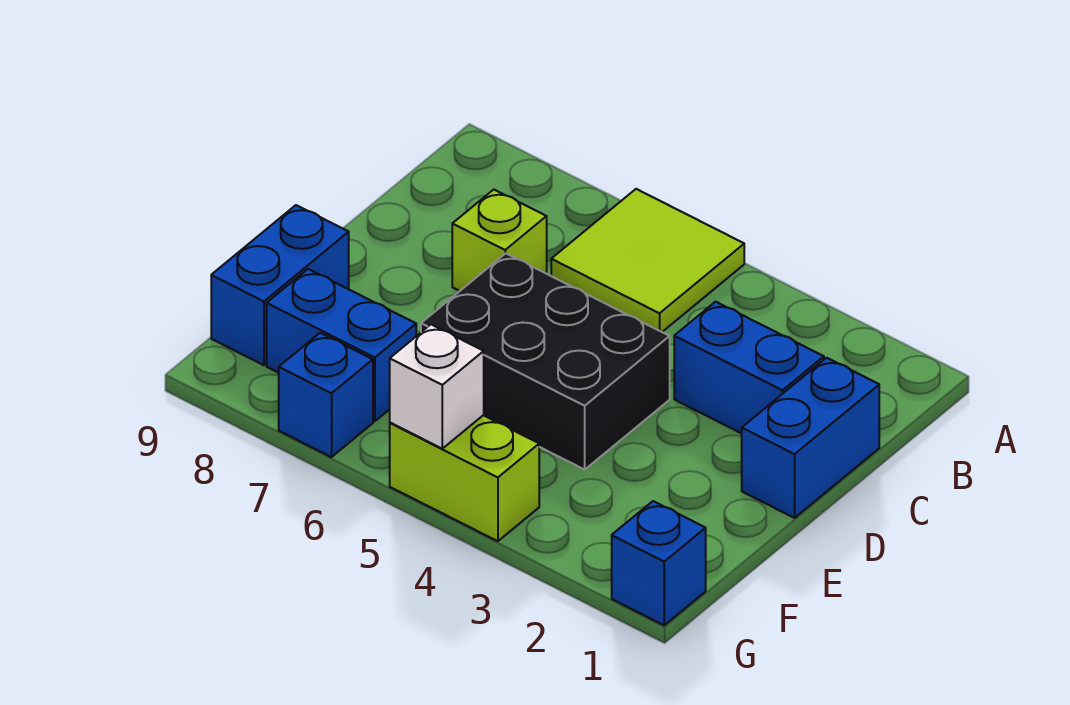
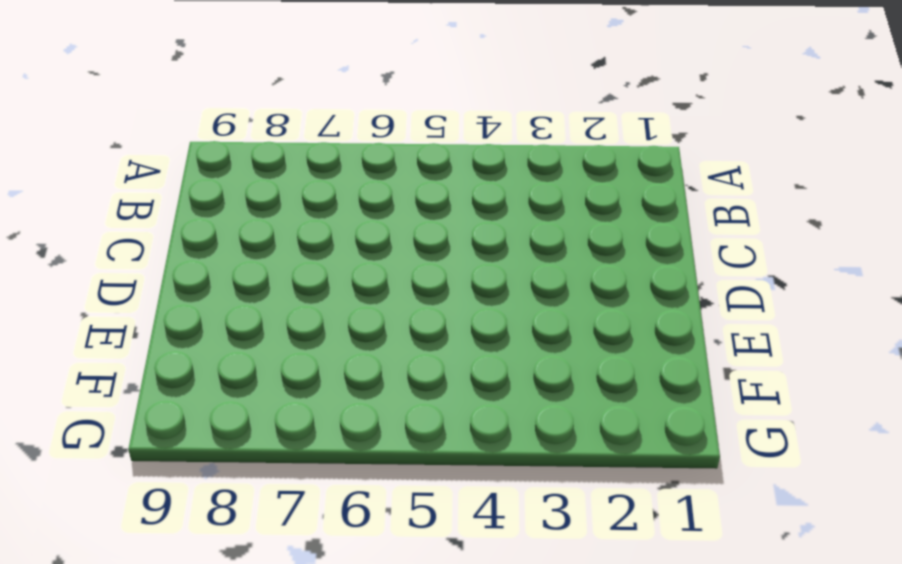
none -> lime 2x2 tile [551,189,744,332]
none -> blue 1x2 brick [742,358,879,518]

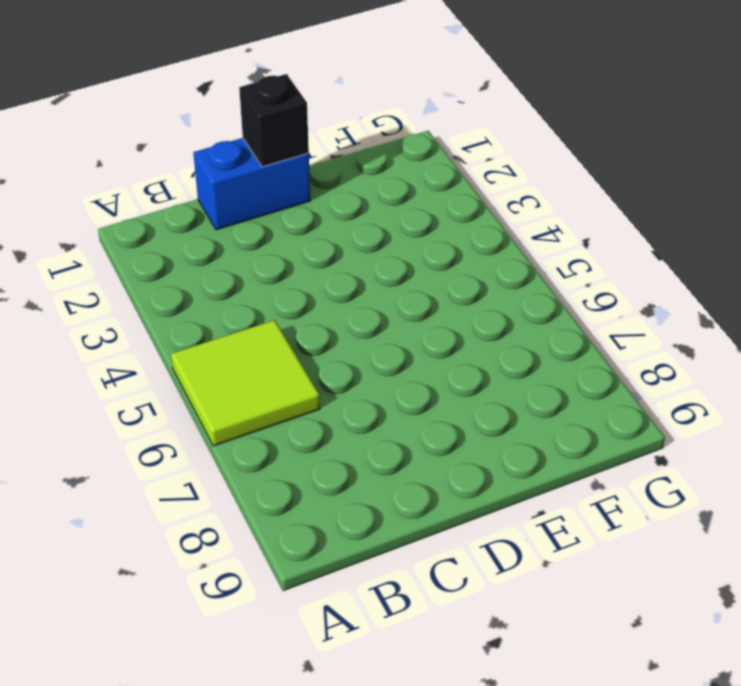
black 1x1 brick [239,74,309,167] -> none
none -> blue 1x2 brick [674,302,824,434]
none -> lime 1x1 brick [452,190,547,291]

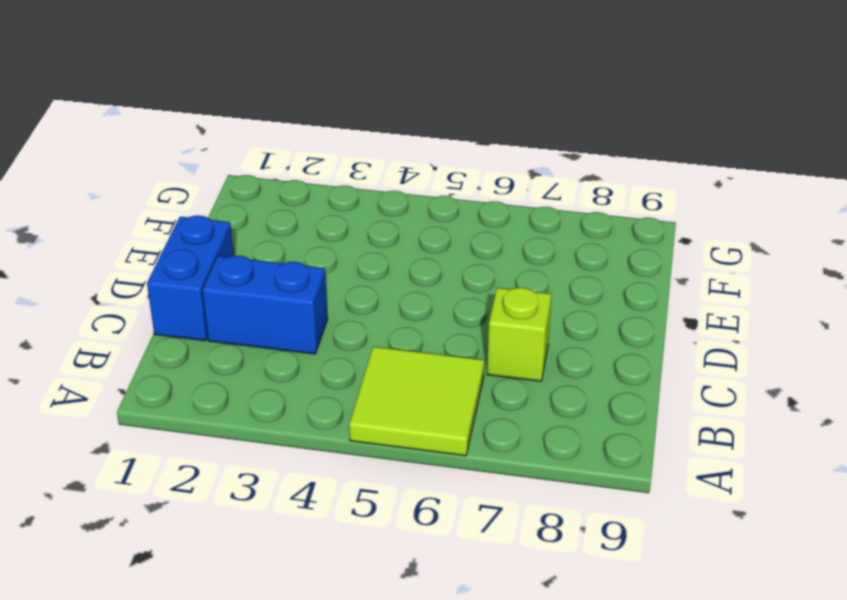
none -> black 2x3 brick [421,253,670,470]
none -> blue 1x2 brick [211,205,349,365]

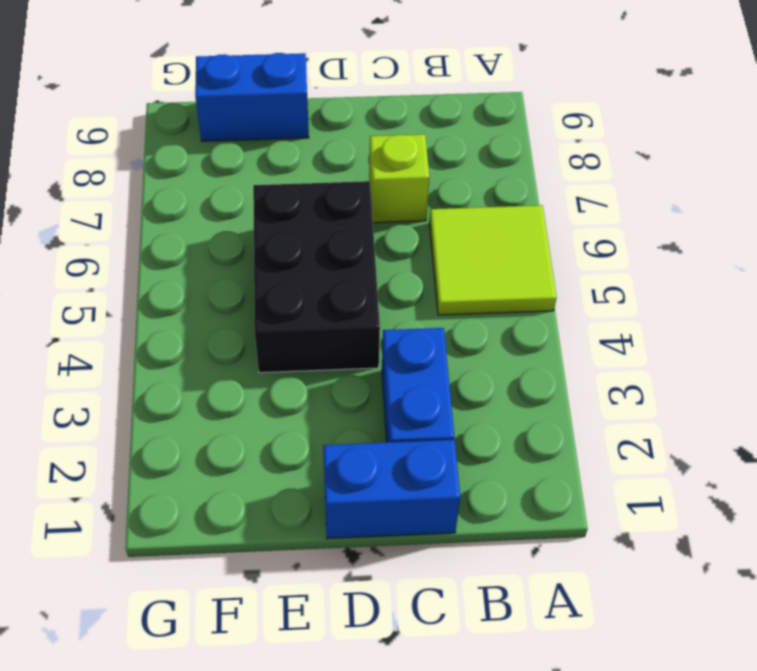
none -> blue 1x2 brick [267,269,416,421]
none -> blue 1x1 brick [612,501,706,625]

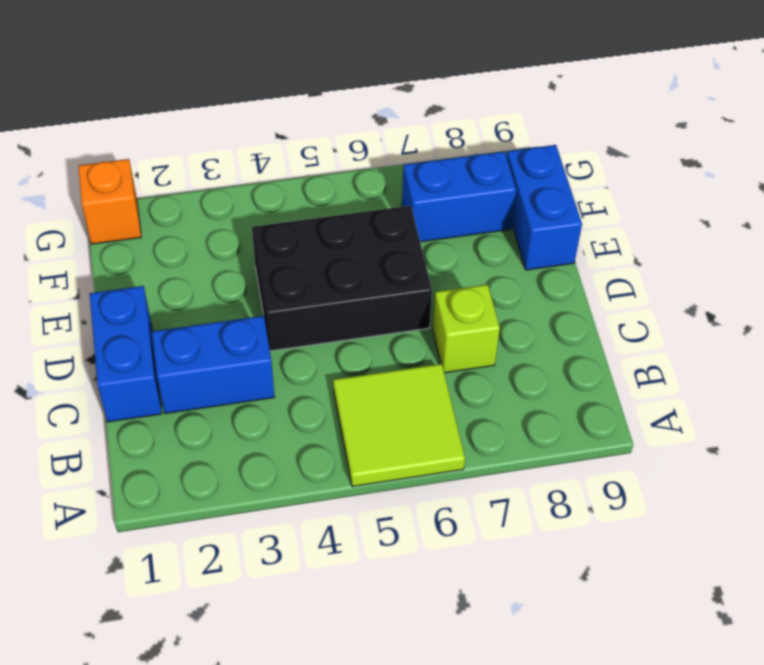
orange 1x1 brick [78,159,141,244] -> blue 1x1 brick [612,501,706,625]
none -> lime 1x2 brick [390,415,539,541]
none -> blue 1x1 brick [279,333,373,457]

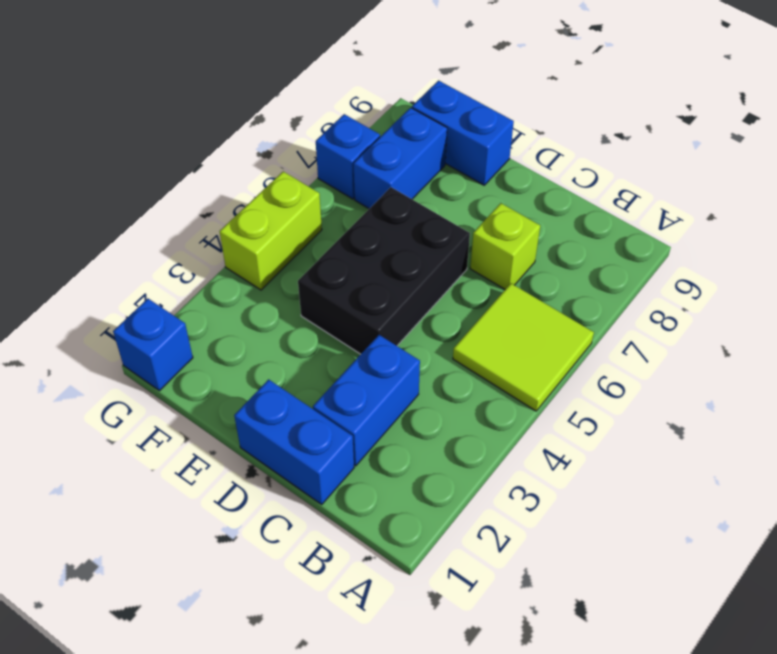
none -> white 1x1 brick [390,324,484,449]

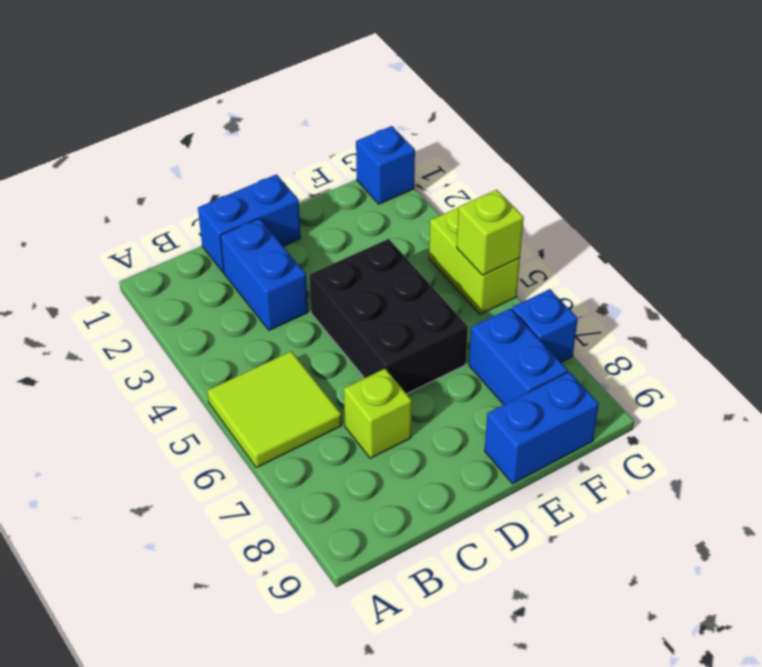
lime 1x1 brick [457,190,524,275] -> white 1x1 brick [390,324,484,449]

